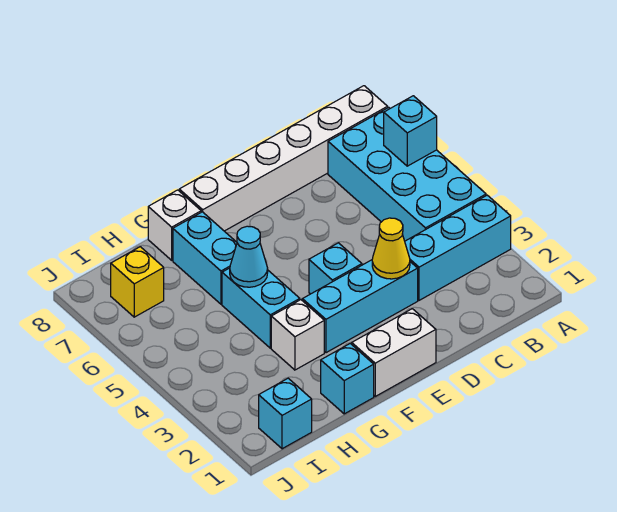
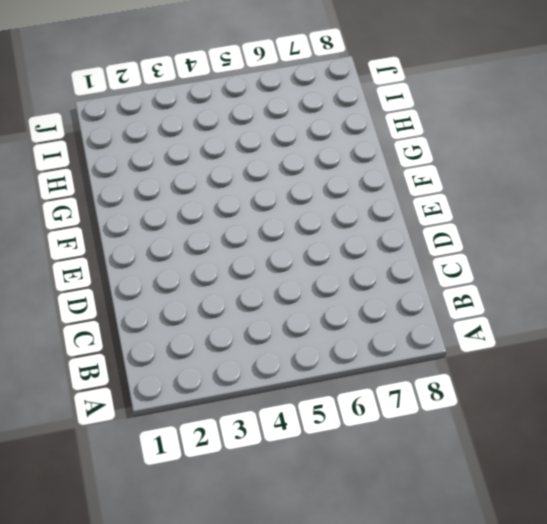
none -> cyan 1x3 brick [405,195,511,300]
none -> cyan 2x4 brick [328,107,486,241]
none -> white 1x6 brick [179,86,388,231]

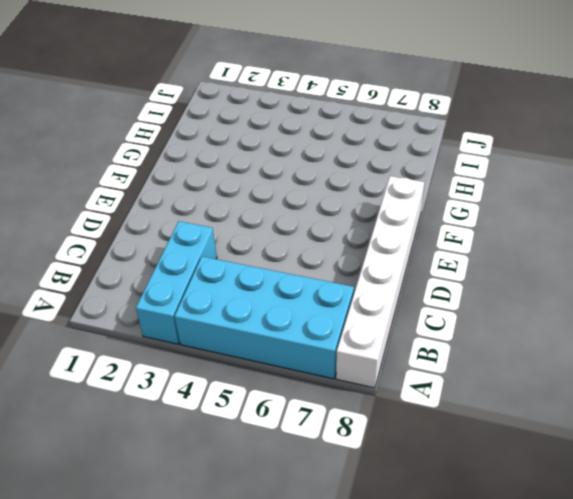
none -> cyan 1x3 brick [302,260,418,353]
none -> white 1x2 brick [352,309,436,396]
none -> cyan 1x1 brick [309,243,362,294]

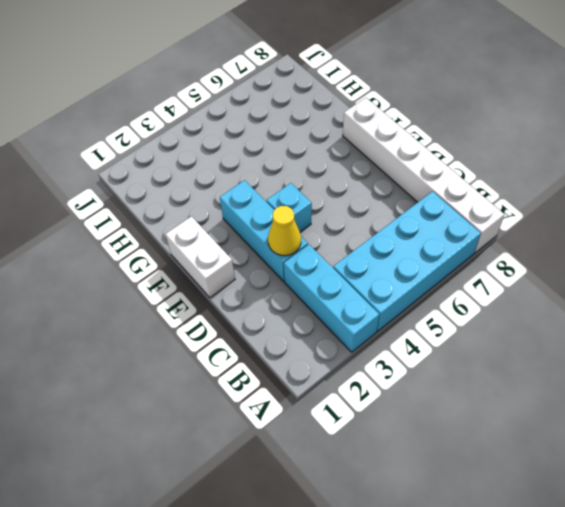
none -> cyan 1x1 brick [321,344,374,414]
none -> white 1x1 brick [271,300,324,370]
none -> cyan 1x2 brick [222,268,300,348]

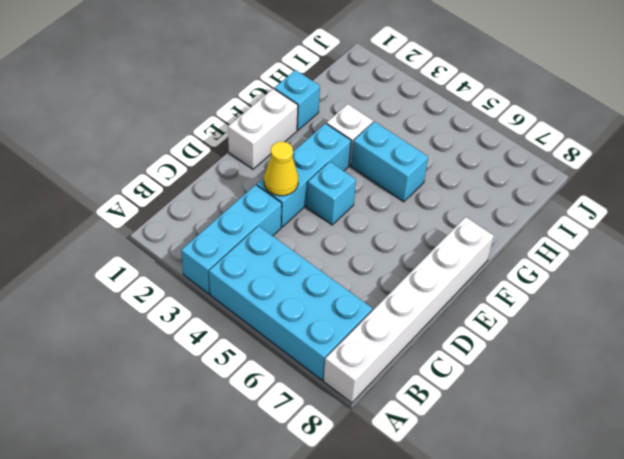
none -> cyan 1x2 brick [173,212,237,304]
none -> white 1x1 brick [148,190,201,260]
none -> cyan 1x1 brick [259,378,312,449]

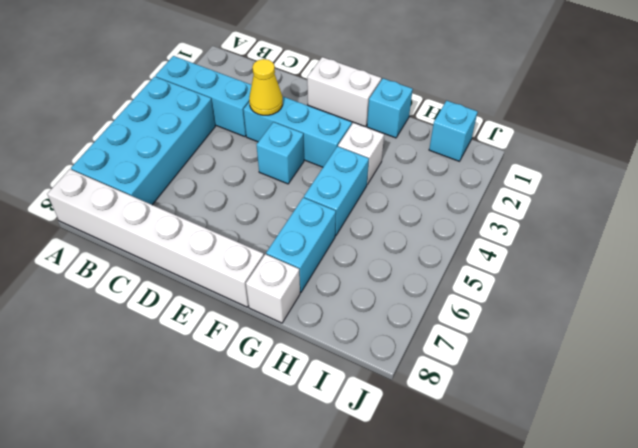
none -> yellow 1x1 brick [111,247,164,317]
none -> cyan 1x1 brick [384,96,437,166]
none -> cyan 1x1 cone [230,226,268,287]

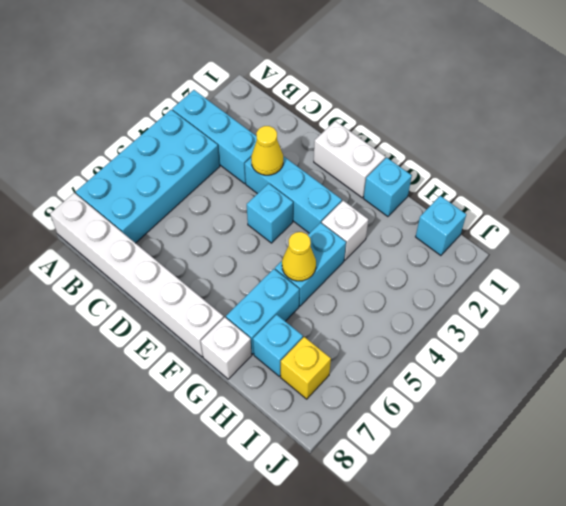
yellow 1x1 cone [282,232,316,281] -> cyan 1x1 cone [230,226,268,287]
cyan 1x1 brick [253,315,303,376] -> cyan 1x1 brick moved to [384,96,437,166]

